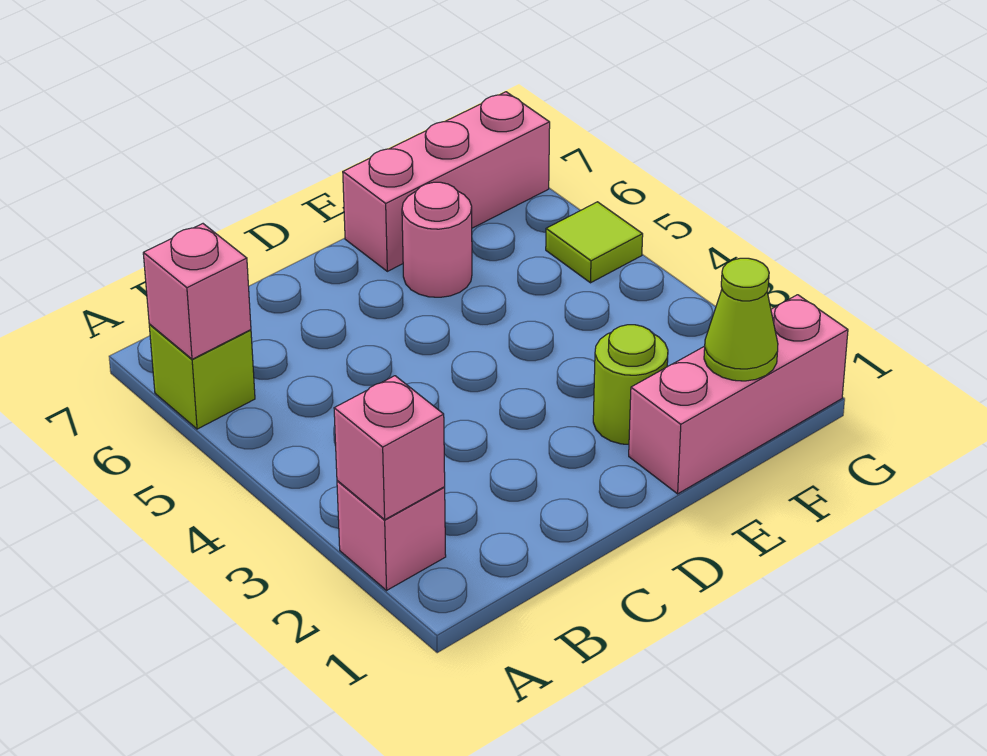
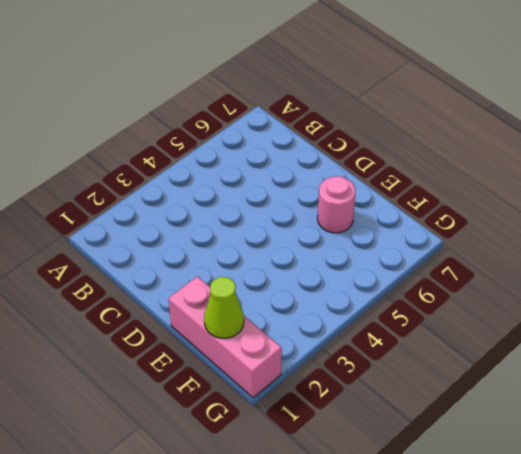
none -> pink 1x1 brick [337,481,446,590]
none -> lime 1x1 brick [149,325,255,429]

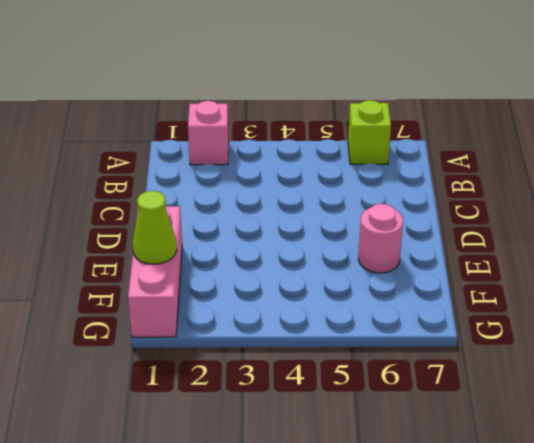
none -> lime 1x1 round brick [593,325,668,444]
none -> pink 1x3 brick [343,92,550,271]

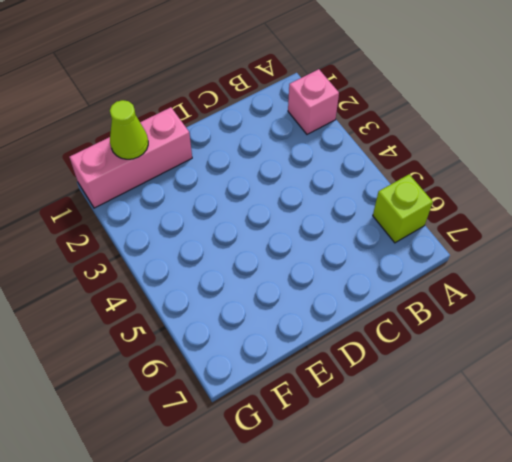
none -> lime 1x1 round brick [593,325,668,444]
none -> pink 1x1 round brick [402,182,472,297]

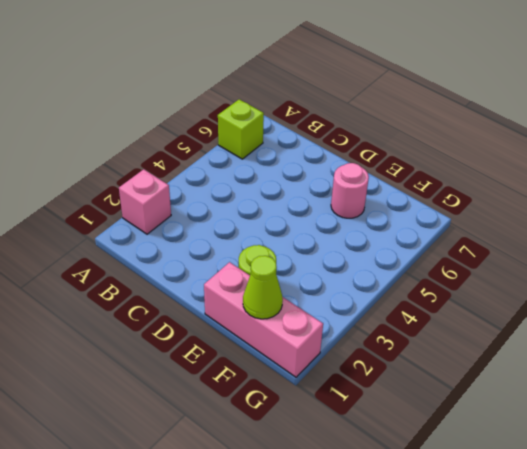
none -> pink 1x3 brick [343,92,550,271]
none -> lime 1x1 tile [546,202,643,283]

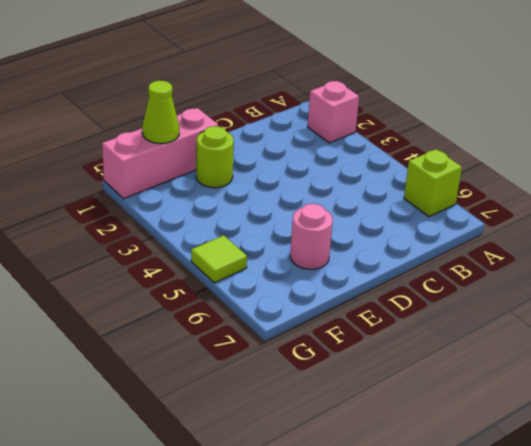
none -> pink 1x3 brick [343,92,550,271]
none -> pink 1x1 brick [334,376,445,519]

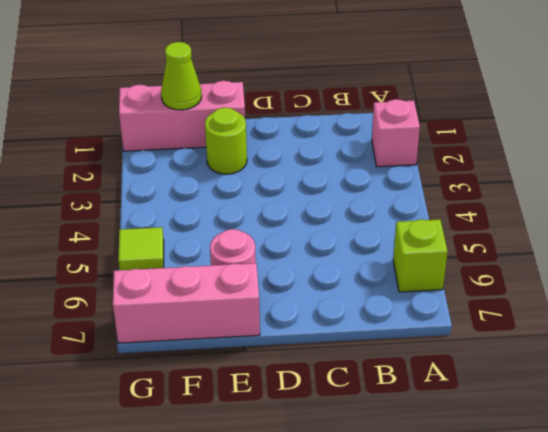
none -> pink 1x1 brick [334,376,445,519]
none -> pink 1x1 brick [143,224,251,359]

